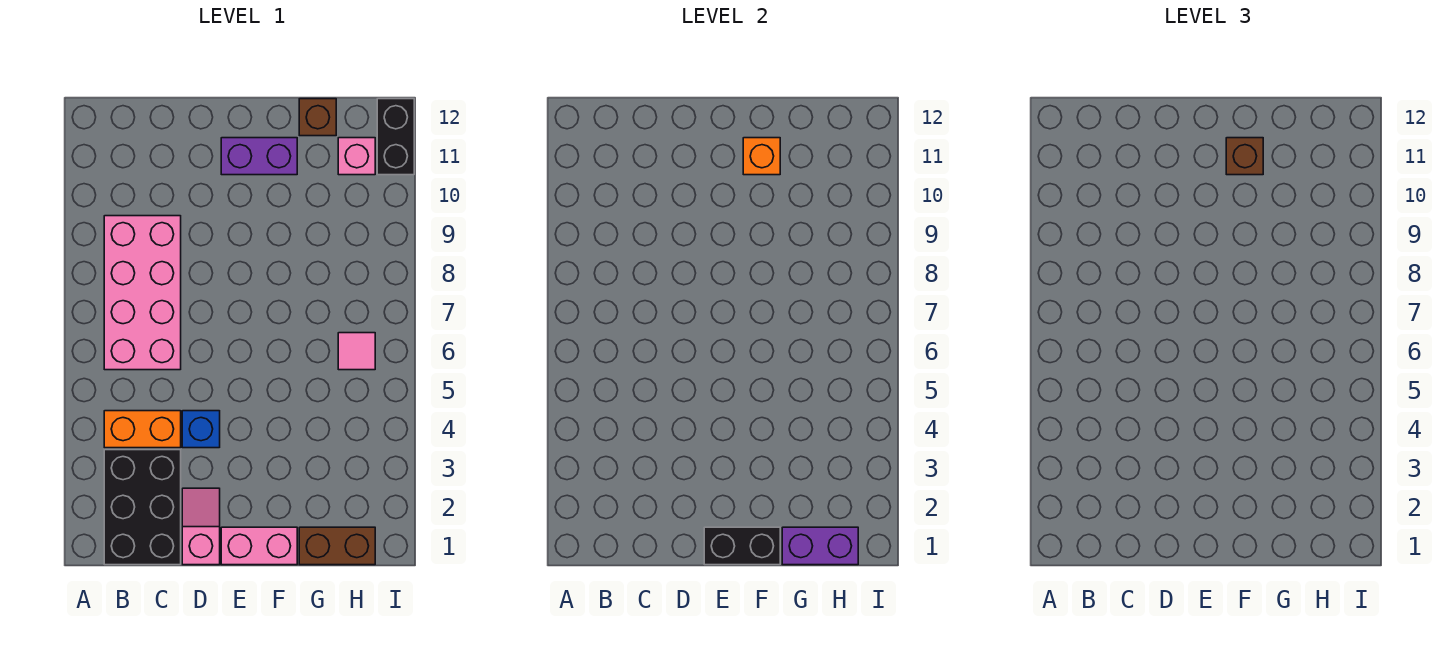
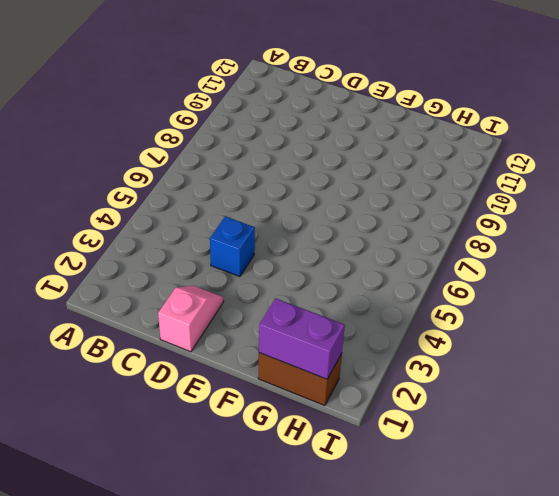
none -> black 2x3 brick [104,450,181,565]
none -> orange 1x2 brick [104,411,181,448]
none -> pink 2x4 brick [104,216,181,370]

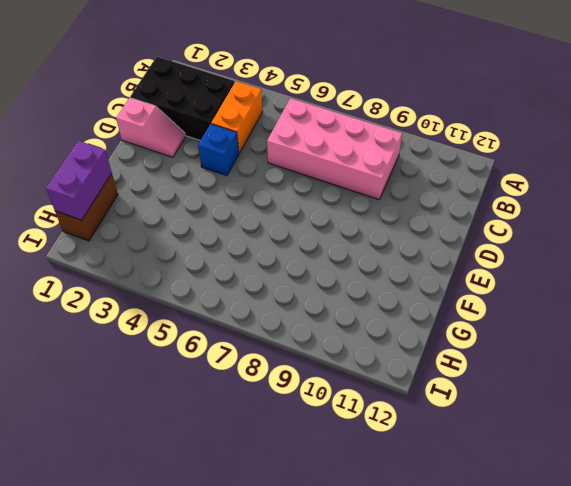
none -> pink 1x2 brick [221,527,297,565]
none -> purple 1x2 brick [221,138,297,175]
none -> brown 1x1 brick [299,99,336,136]

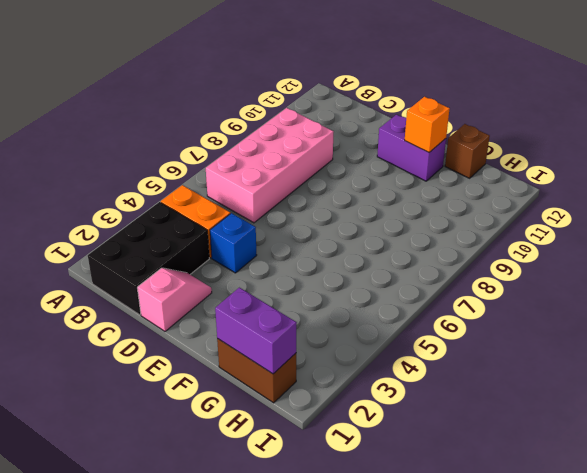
none -> pink 1x2 brick [221,527,297,565]
none -> pink 1x1 tile [338,333,375,370]
none -> pink 1x1 brick [338,138,375,175]

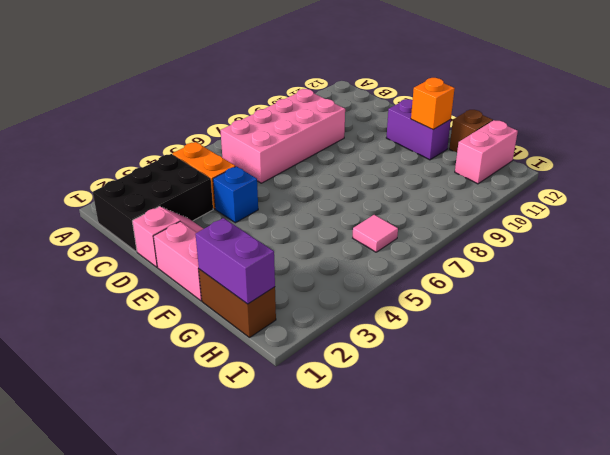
pink 1x2 brick [455,120,518,184] -> pink 1x1 brick [338,138,375,175]
none -> black 1x2 brick [377,99,414,175]
none -> black 1x2 brick [704,527,780,565]
none -> brown 1x1 brick [1226,138,1263,175]

